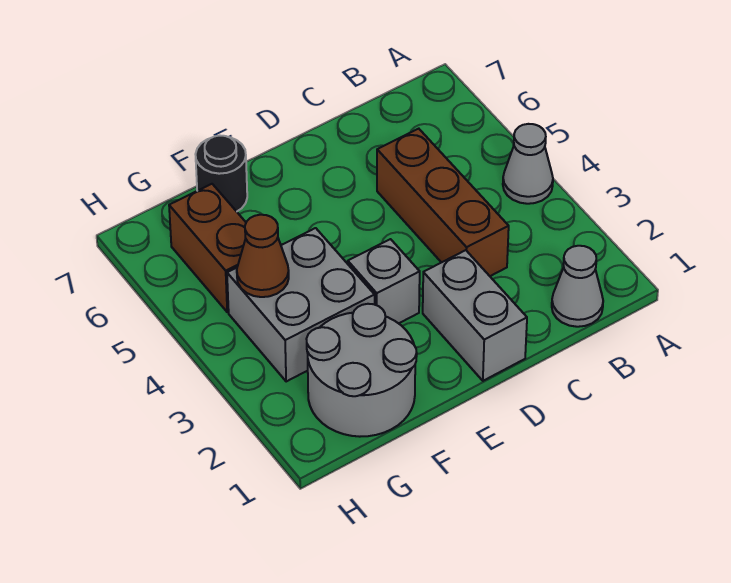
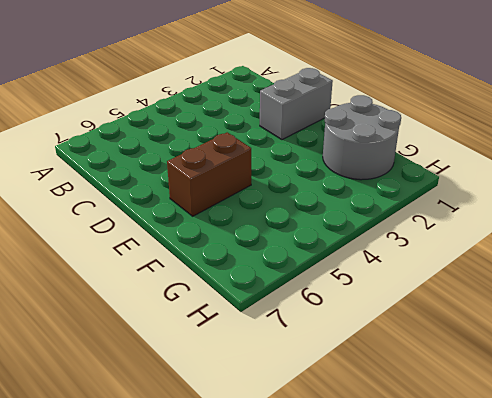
brown 1x2 brick [167,132,251,216] -> brown 1x2 brick moved to [169,184,246,312]
none -> grey 1x1 cone [503,124,553,204]
none -> grey 1x1 cone [552,246,603,327]

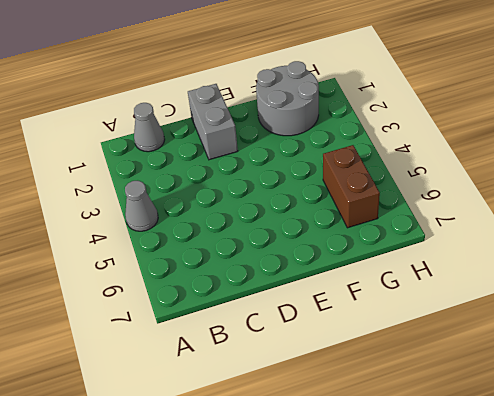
none -> brown 1x3 brick [377,129,509,276]
none -> grey 1x1 brick [348,239,420,323]

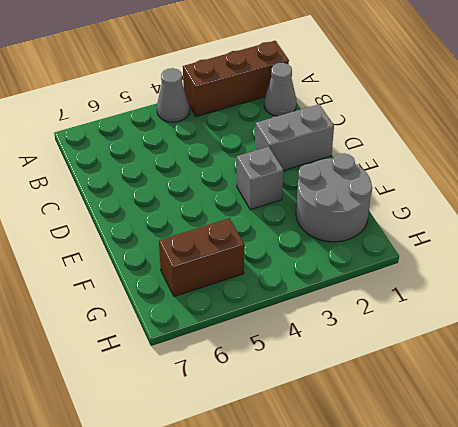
brown 1x3 brick [183,41,289,116] -> brown 1x3 brick moved to [377,129,509,276]
none -> grey 2x2 brick [227,228,375,382]
none -> black 1x1 round brick [195,136,247,212]

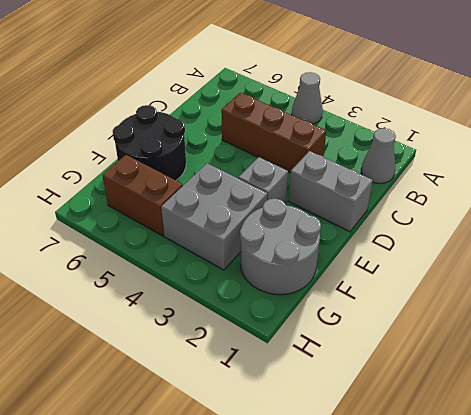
black 2x2 round brick [113,105,186,180] -> black 1x1 round brick [195,136,247,212]
none -> brown 1x1 cone [237,215,289,297]

